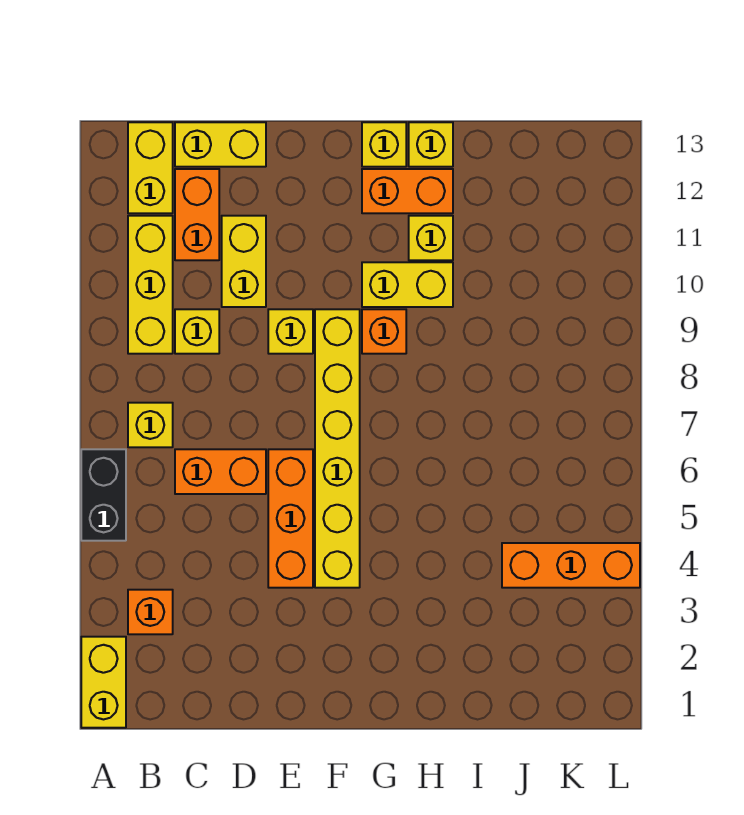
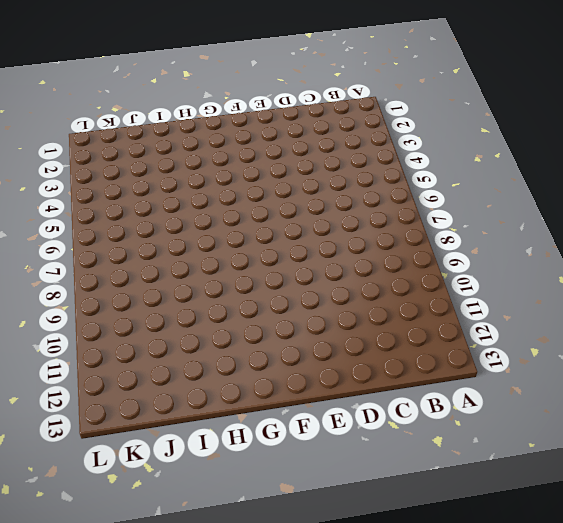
none -> yellow 1x2 brick [81,637,126,728]
none -> black 1x2 brick [81,449,126,541]
none -> orange 1x1 brick [128,590,173,634]

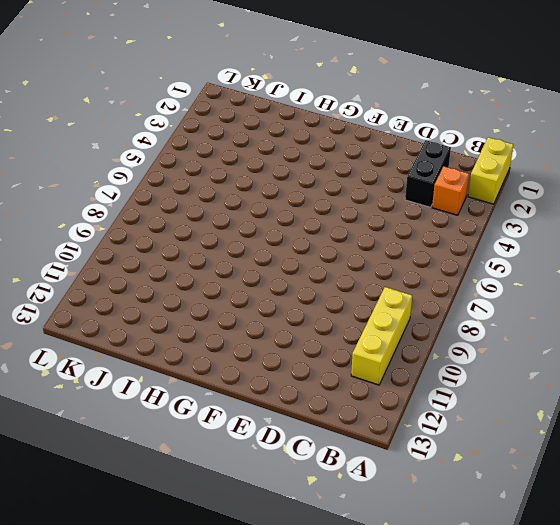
black 1x2 brick [405,140,451,207] -> black 1x2 brick moved to [81,449,126,541]
none -> yellow 1x1 brick [128,403,173,447]
none -> yellow 1x2 brick [128,122,173,213]
none -> orange 1x2 brick [175,449,266,494]

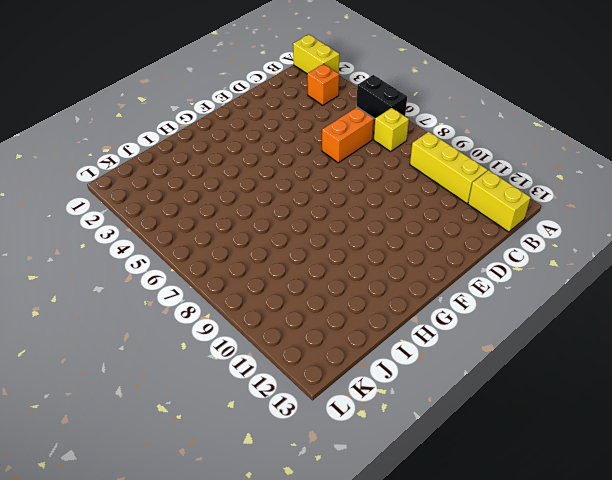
none -> yellow 1x1 brick [175,309,219,354]
none -> orange 1x2 brick [175,169,219,260]
none -> yellow 1x2 brick [175,122,266,167]

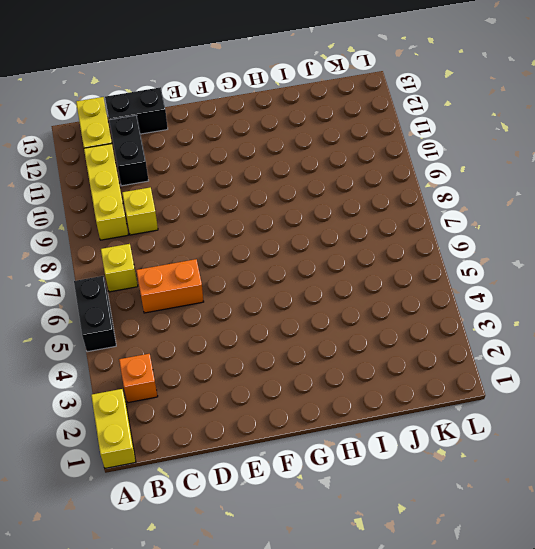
black 1x2 brick [109,115,149,186] -> orange 1x2 brick [175,169,219,260]
black 1x2 brick [105,87,168,134] -> yellow 1x2 brick [175,122,266,167]
none -> yellow 1x2 brick [222,216,266,307]
none -> orange 1x3 brick [268,449,313,588]
none -> yellow 1x1 brick [268,309,313,354]

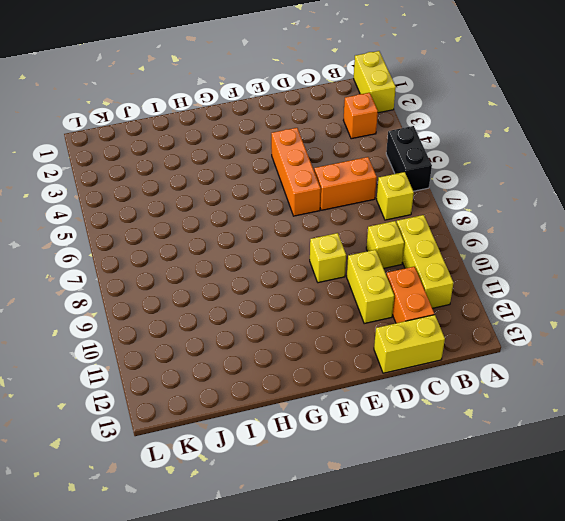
none -> yellow 1x2 brick [128,122,173,213]
none -> yellow 1x6 brick [315,309,360,588]
none -> orange 1x1 brick [362,309,406,354]

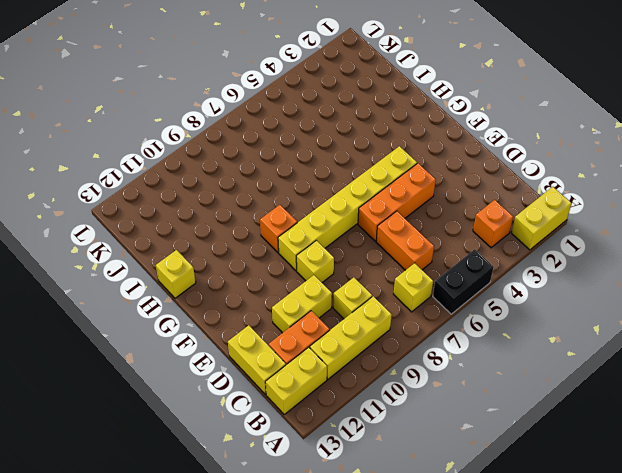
none -> yellow 1x2 brick [362,262,453,307]
none -> orange 1x2 brick [362,169,453,213]
none -> yellow 1x1 brick [362,122,406,167]

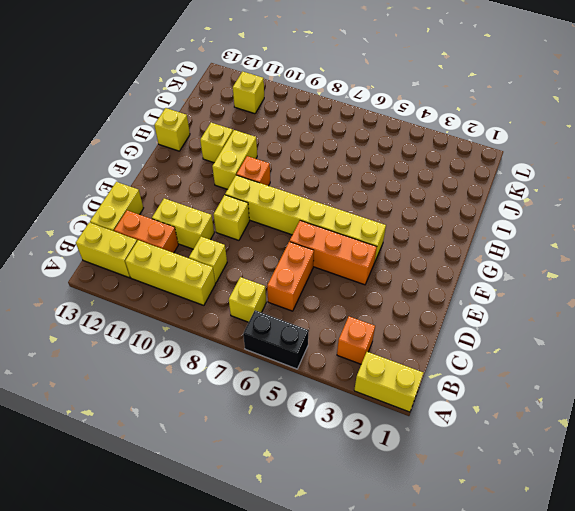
yellow 1x1 brick [233,71,264,114] -> yellow 1x1 brick moved to [362,122,406,167]
none -> orange 1x2 brick [362,169,453,213]
none -> orange 1x3 brick [502,543,640,588]

